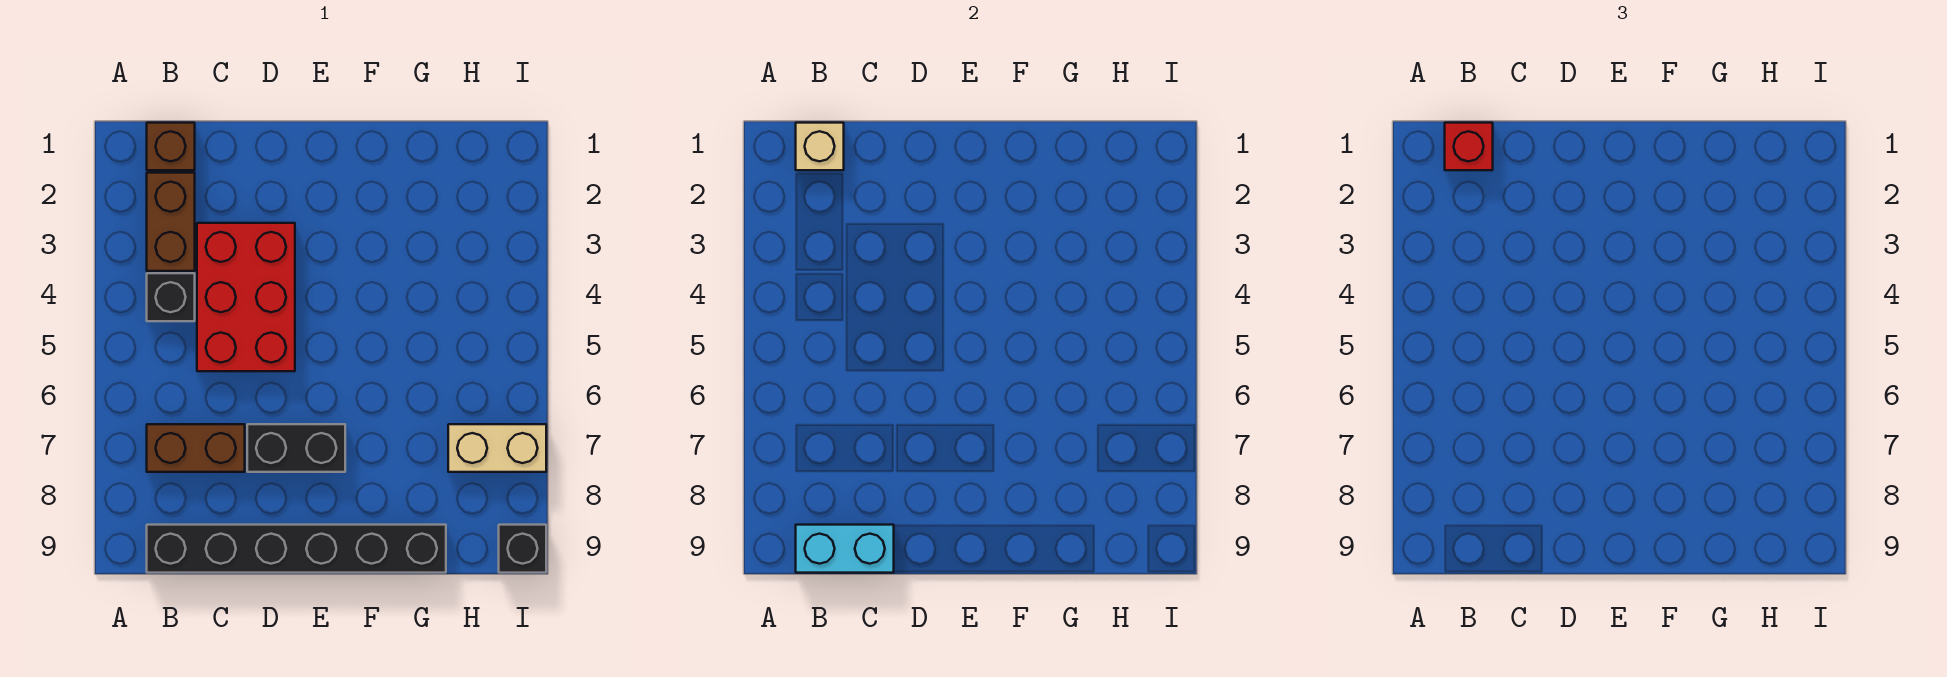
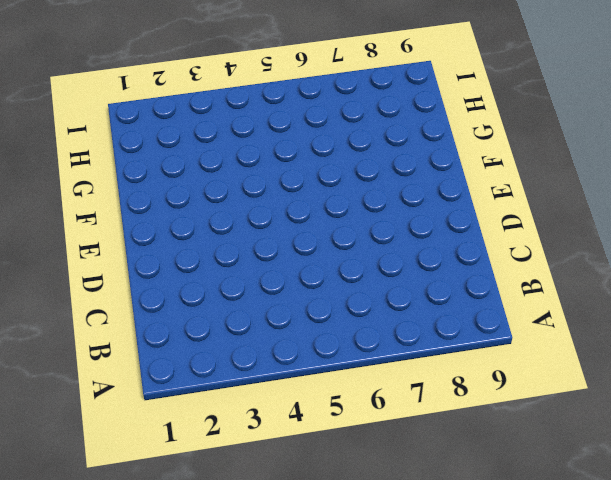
none -> brown 1x1 brick [147,123,195,170]
none -> brown 1x2 brick [147,173,195,271]
none -> black 1x1 brick [147,273,195,321]

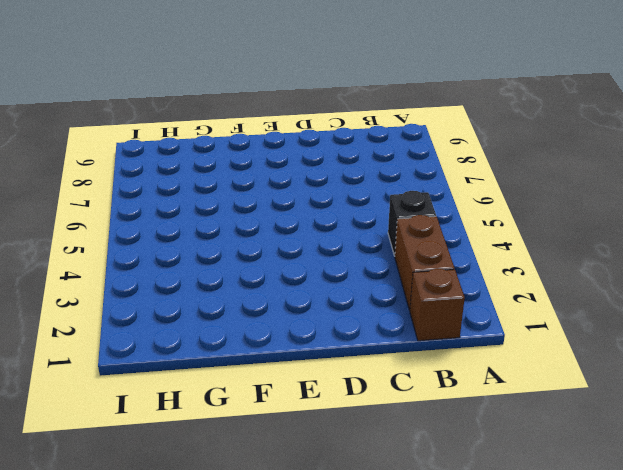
none -> brown 1x2 brick [147,424,245,472]
none -> black 1x6 brick [147,525,446,573]
none -> red 2x3 brick [197,223,295,371]

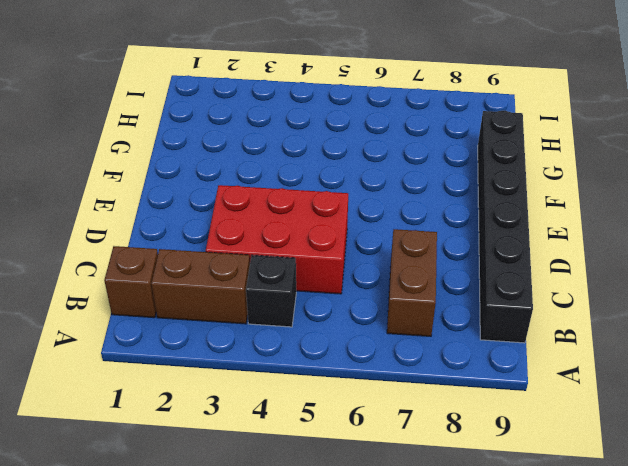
none -> black 1x2 brick [247,424,345,472]
none -> tan 1x2 brick [448,424,546,472]
none -> black 1x1 brick [499,525,546,573]

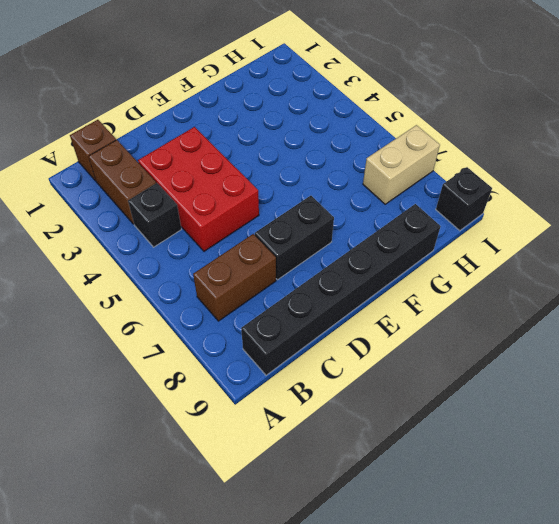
none -> tan 1x1 brick [796,123,844,170]
none -> cyan 1x2 brick [796,525,894,573]
none -> red 1x1 brick [1445,123,1493,170]

